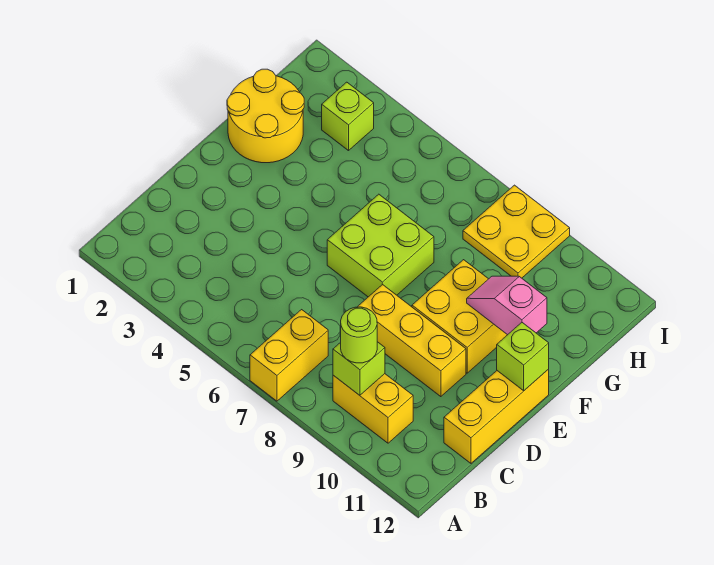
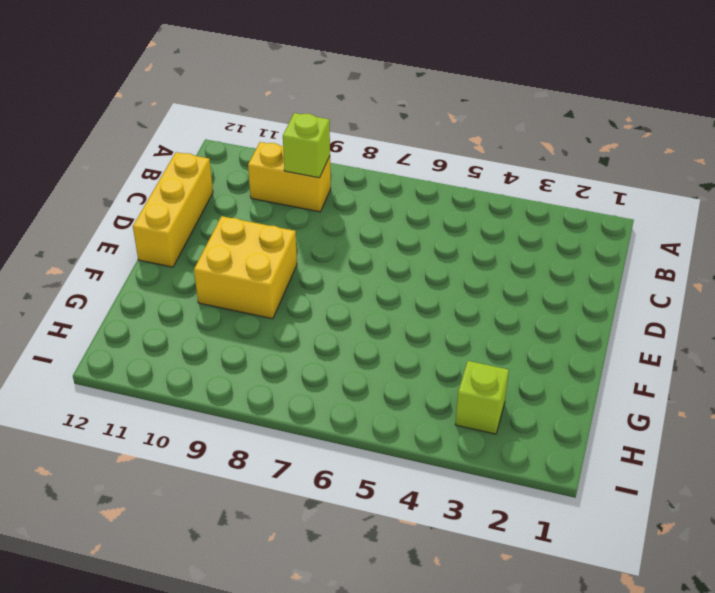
none -> yellow 1x2 brick [250,310,328,401]
none -> yellow 1x3 brick [358,284,466,397]
none -> lime 2x2 brick [327,194,434,297]

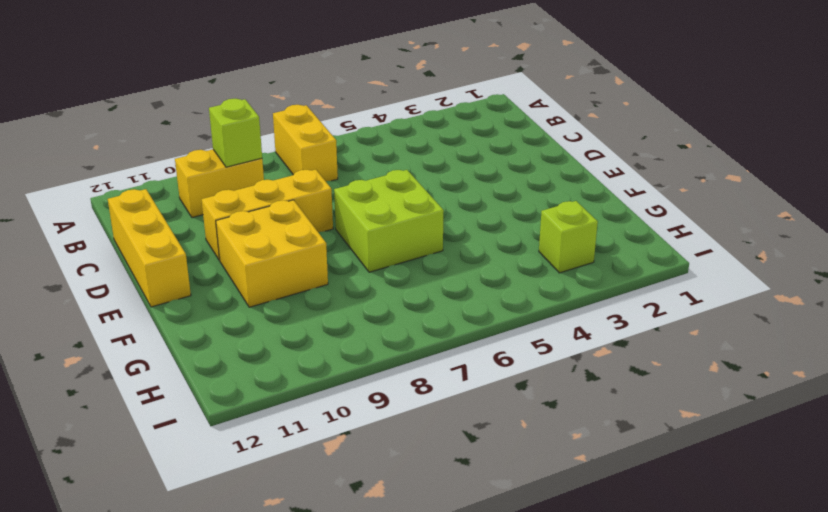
none -> yellow 2x2 round brick [227,69,304,163]
none -> yellow 2x2 plate [463,185,570,278]
none -> lime 1x1 brick [497,323,549,391]

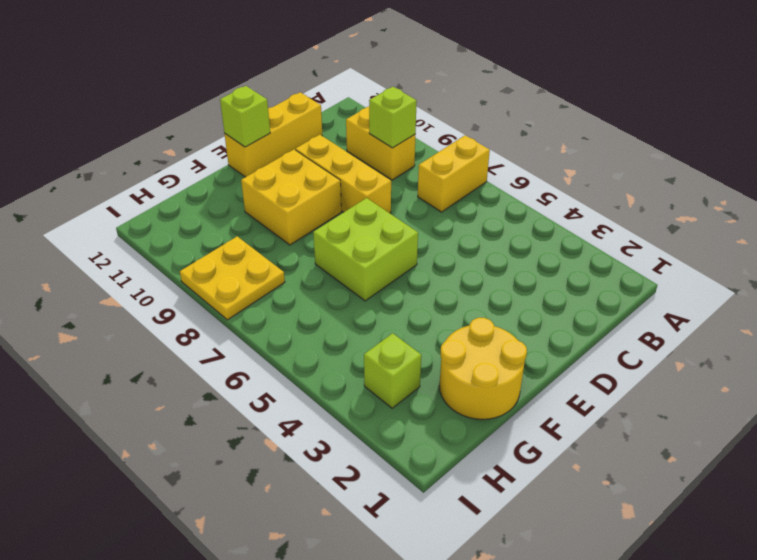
none -> pink 1x2 slope [467,276,547,335]
none -> lime 1x1 round brick [341,307,377,363]

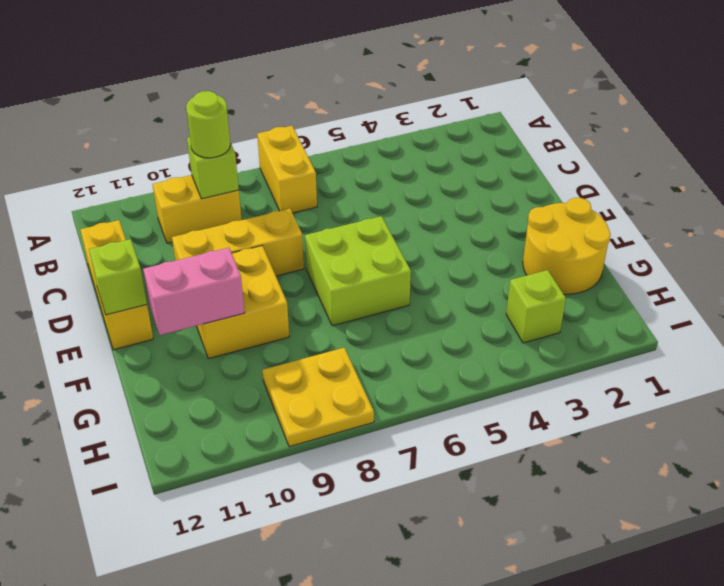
pink 1x2 brick [143,248,245,335] -> pink 1x2 slope [467,276,547,335]

